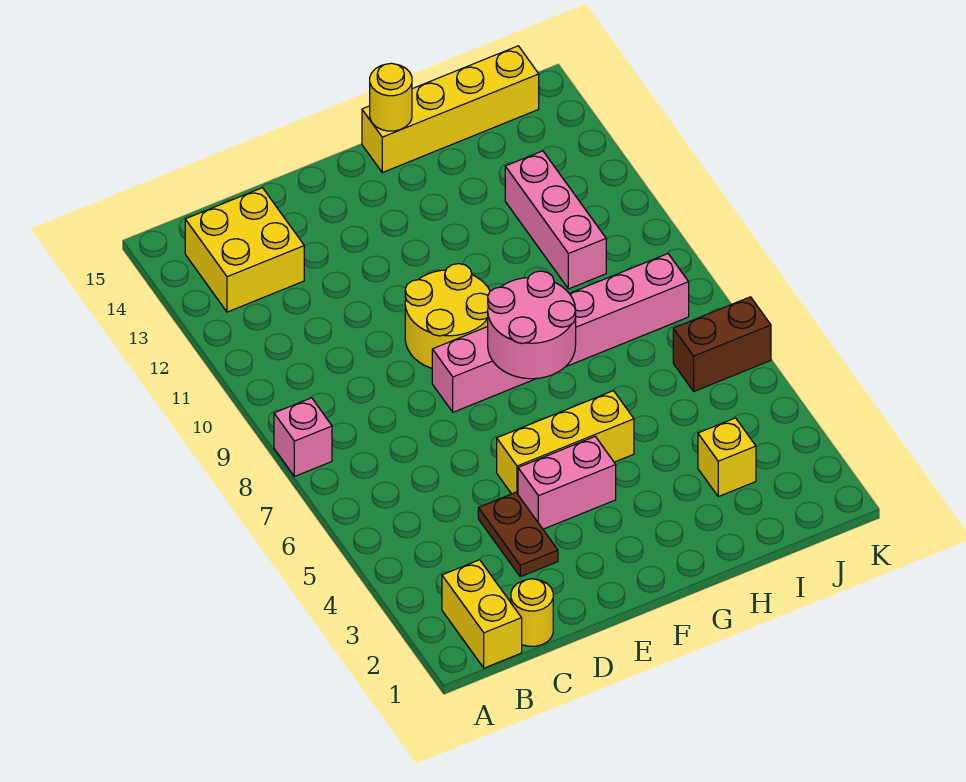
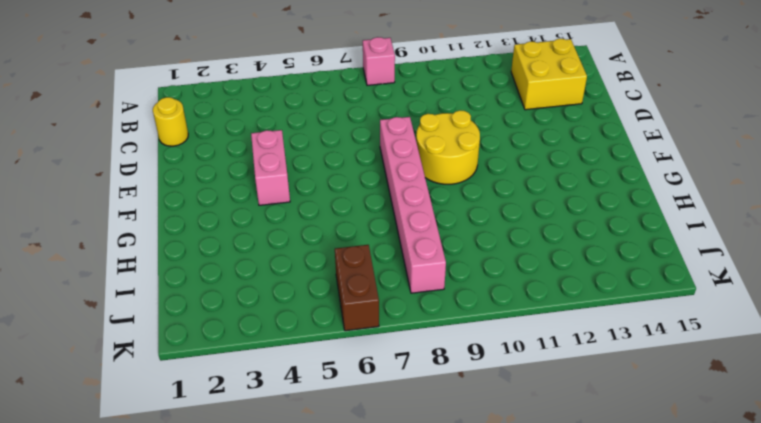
none -> yellow 1x2 brick [442,560,522,668]
none -> brown 1x2 plate [478,492,558,577]
none -> yellow 1x3 brick [497,391,634,494]

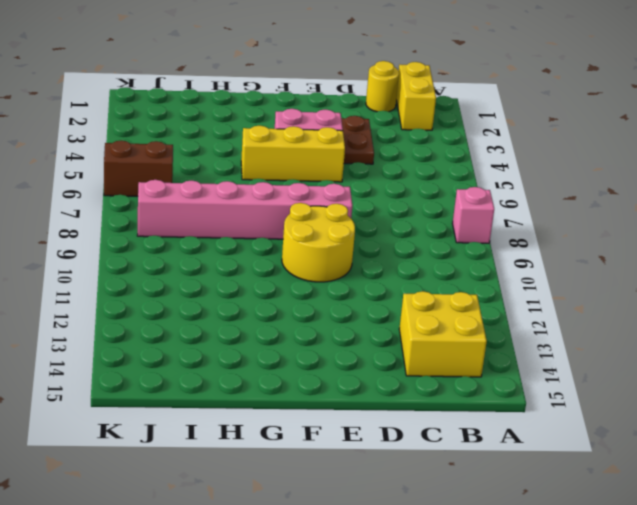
none -> yellow 1x4 brick [362,46,539,173]
none -> yellow 1x1 brick [698,418,756,497]
none -> pink 1x3 brick [505,151,606,289]

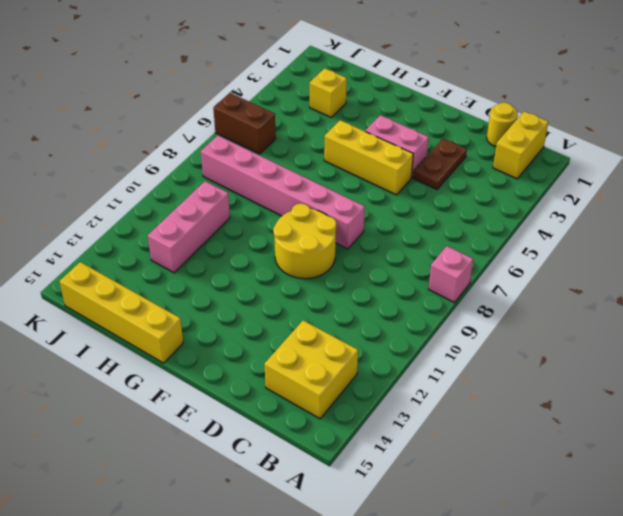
none -> pink 2x2 round brick [488,271,576,379]
none -> yellow 1x1 round brick [370,63,412,131]

